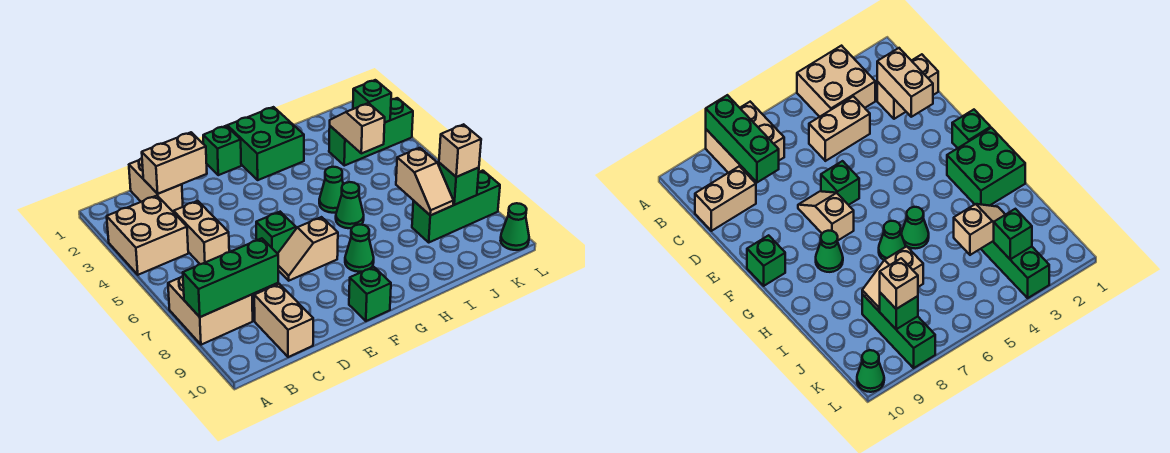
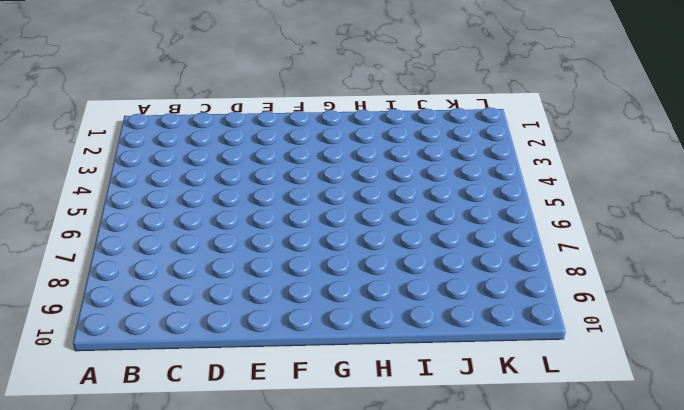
none -> tan 2x2 brick [107,196,188,275]
none -> tan 2x2 brick [168,276,253,345]
none -> tan 1x2 brick [129,158,183,212]

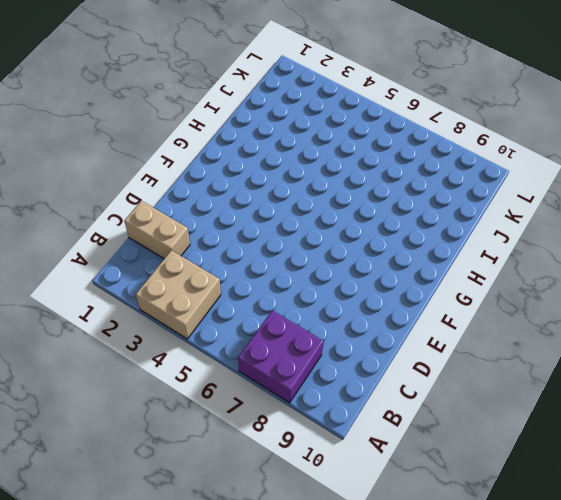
purple 2x2 brick [238,310,324,403] -> tan 2x2 brick [168,276,253,345]
none -> tan 1x2 brick [174,201,229,264]
none -> tan 1x2 brick [254,284,313,357]
none -> green 1x1 brick [256,212,296,254]

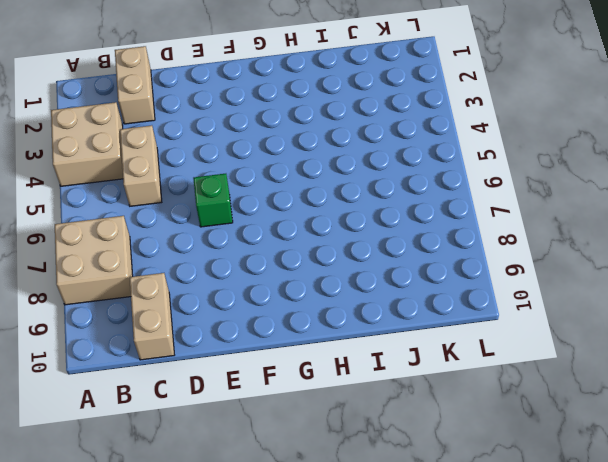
none -> tan 1x2 slope [278,217,338,281]
none -> green 1x1 brick [203,126,241,175]
none -> green 1x1 brick [349,267,391,321]

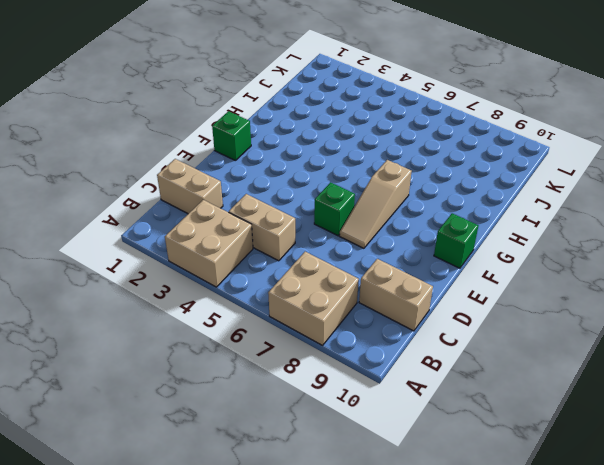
tan 1x3 slope [339,160,412,248] -> tan 1x2 slope [278,217,338,281]
none -> green 2x2 brick [227,107,304,180]
none -> green 1x1 cone [345,225,374,272]
none -> green 1x1 cone [319,167,343,213]

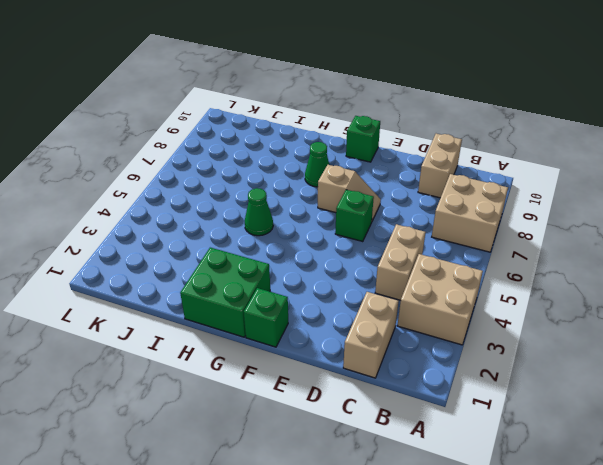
none -> green 1x1 cone [336,182,364,228]
none -> green 1x3 brick [329,98,413,166]
none -> green 1x3 brick [412,171,500,242]

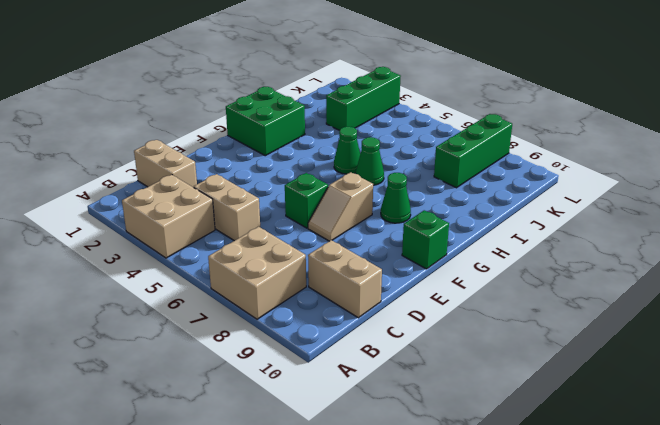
none -> green 1x1 brick [203,126,241,175]
none -> green 1x1 cone [501,203,529,250]
none -> green 1x3 brick [183,238,278,317]

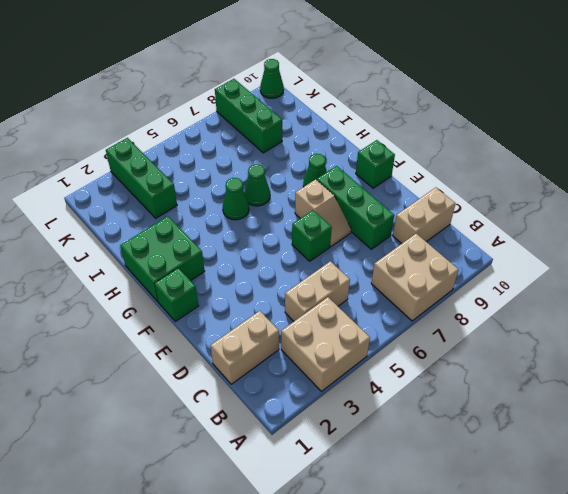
green 1x3 brick [317,166,394,249] -> green 1x3 brick moved to [183,238,278,317]
none -> tan 1x2 brick [142,132,207,194]
none -> tan 1x2 slope [330,103,385,153]
none -> tan 1x2 slope [396,148,453,215]

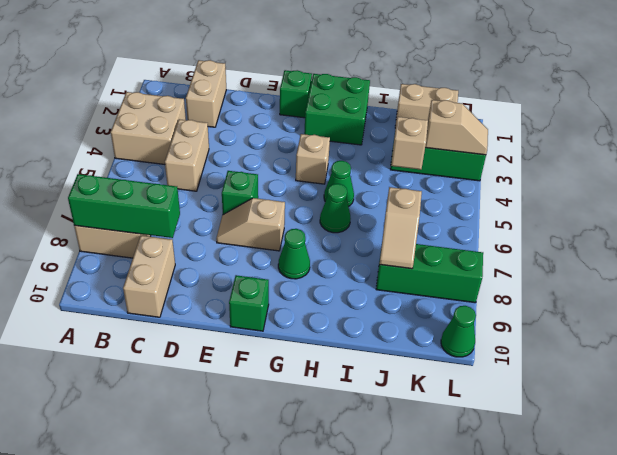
tan 1x1 brick [296,134,330,184] -> tan 1x1 brick moved to [439,124,481,177]
tan 1x2 brick [395,84,458,128] -> tan 1x2 brick moved to [142,132,207,194]
tan 1x2 slope [425,100,488,155] -> green 1x1 brick [353,80,391,122]
none -> green 1x1 brick [439,163,479,205]

